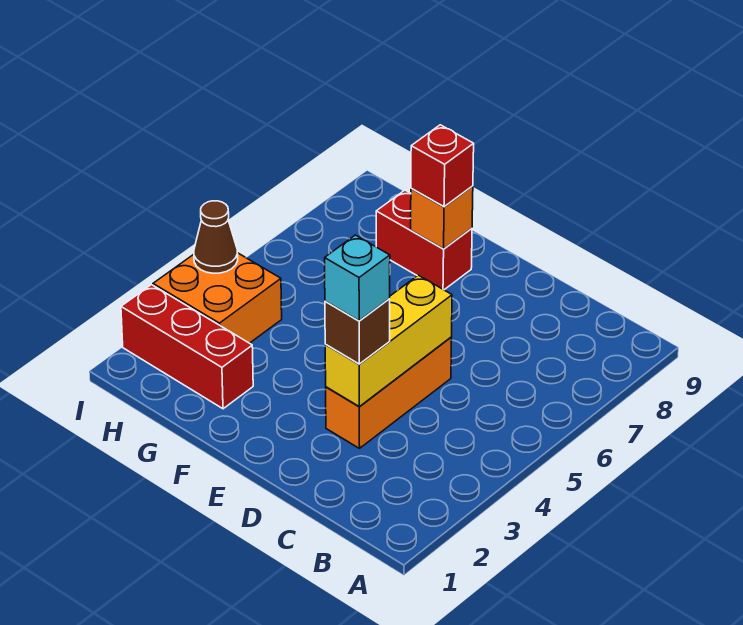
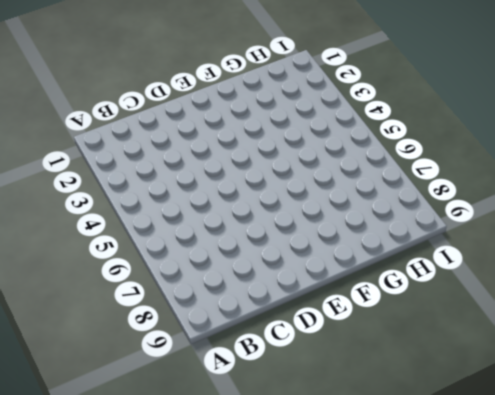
none -> orange 1x3 brick [326,337,452,448]
none -> red 1x2 brick [376,190,472,290]

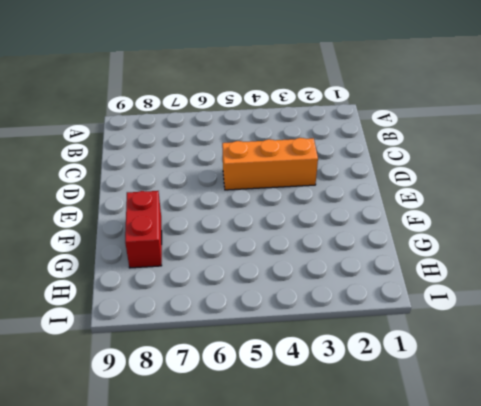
none -> red 1x3 brick [121,285,253,409]
none -> orange 2x2 brick [153,253,282,343]

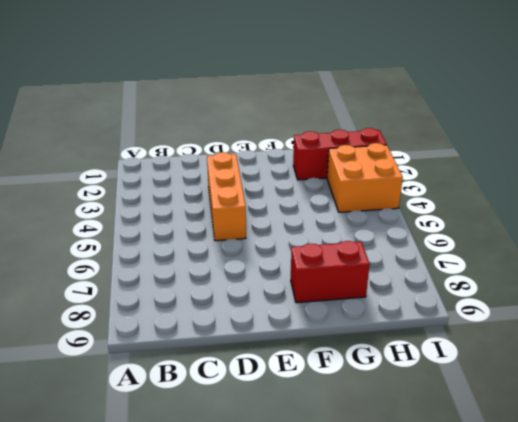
none -> yellow 1x3 brick [325,275,452,406]
none -> orange 1x1 brick [411,186,473,249]

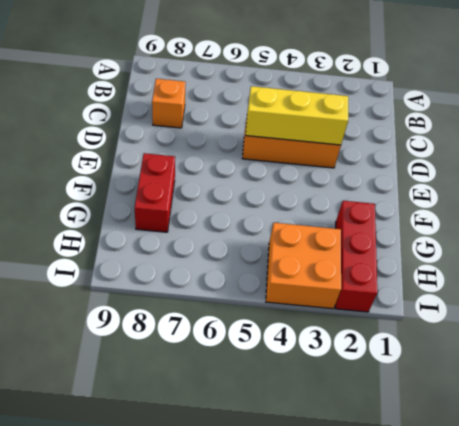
orange 1x1 brick [152,79,186,128] -> orange 1x1 brick moved to [411,186,473,249]
none -> brown 1x1 cone [194,201,238,273]
none -> brown 1x1 brick [325,299,390,364]

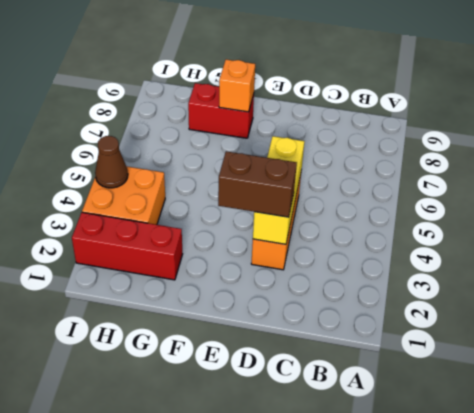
brown 1x2 brick [218,151,297,217] -> brown 1x1 brick [325,299,390,364]
none -> red 1x1 brick [411,125,474,207]
none -> cyan 1x1 brick [325,235,390,321]

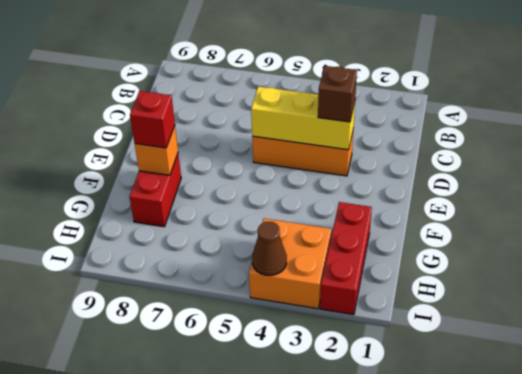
none -> cyan 1x1 brick [325,235,390,321]

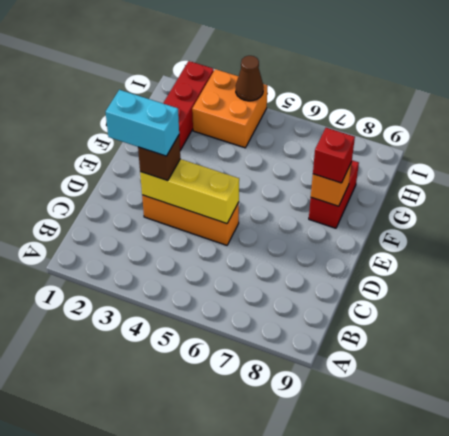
cyan 1x2 brick [106,90,179,156] -> cyan 1x1 brick [325,235,390,321]

